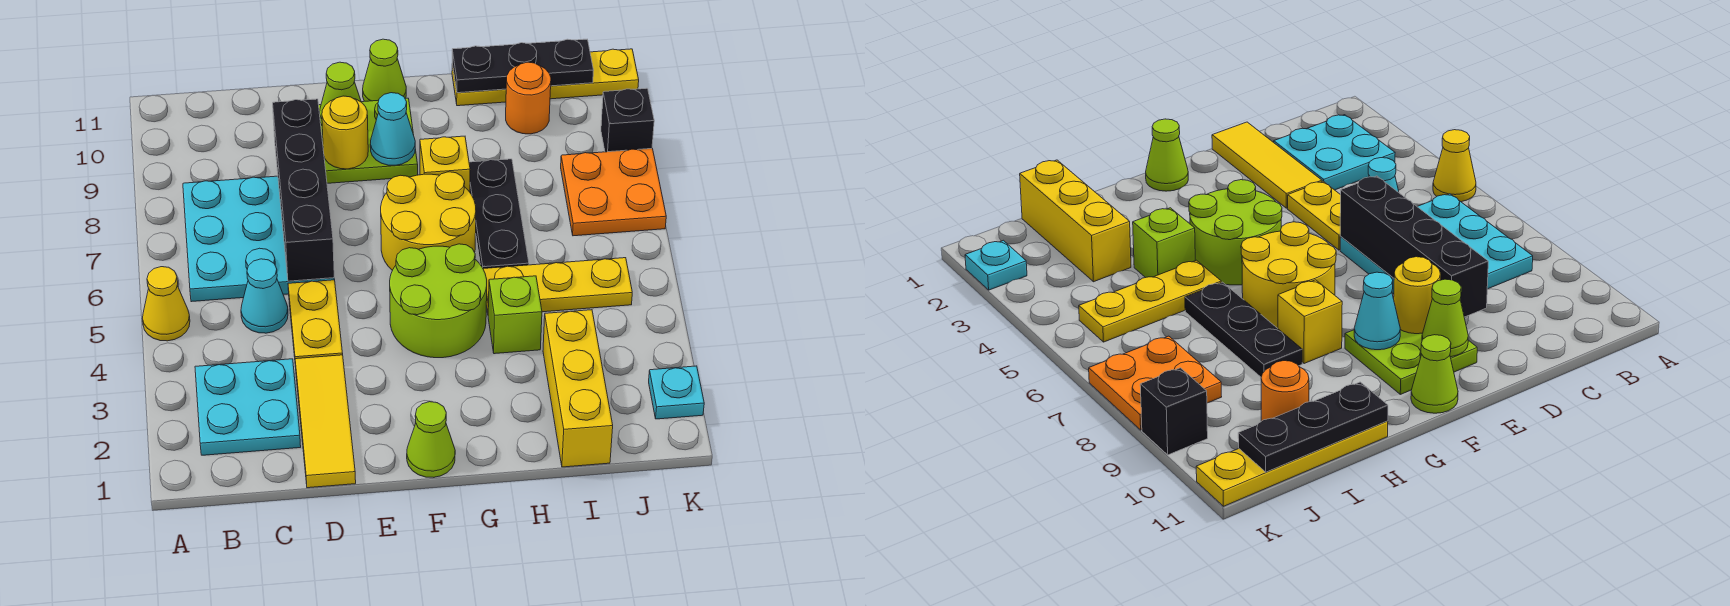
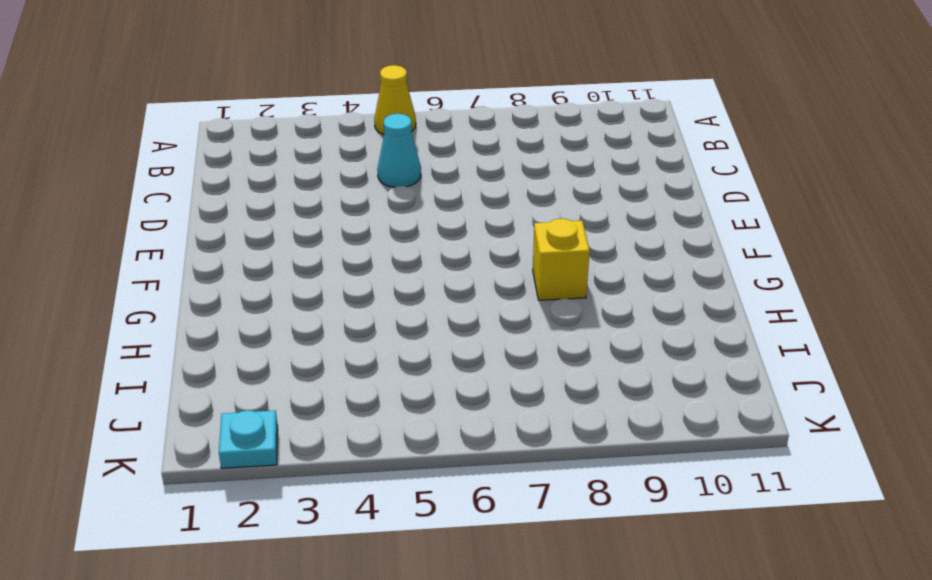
none -> cyan 2x2 plate [195,359,301,455]
none -> cyan 3x3 plate [183,176,335,302]
none -> yellow 1x3 tile [295,355,356,488]

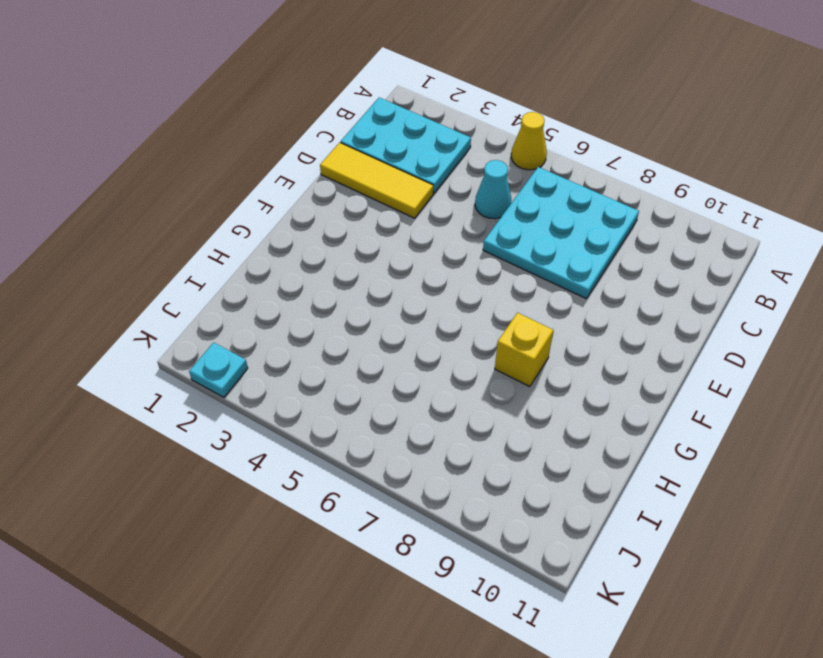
cyan 2x3 plate [341,98,471,193] -> cyan 2x2 plate [195,359,301,455]
none -> yellow 1x2 plate [288,280,343,367]
none -> lime 2x2 plate [319,98,418,183]
none -> lime 1x1 cone [407,402,455,477]

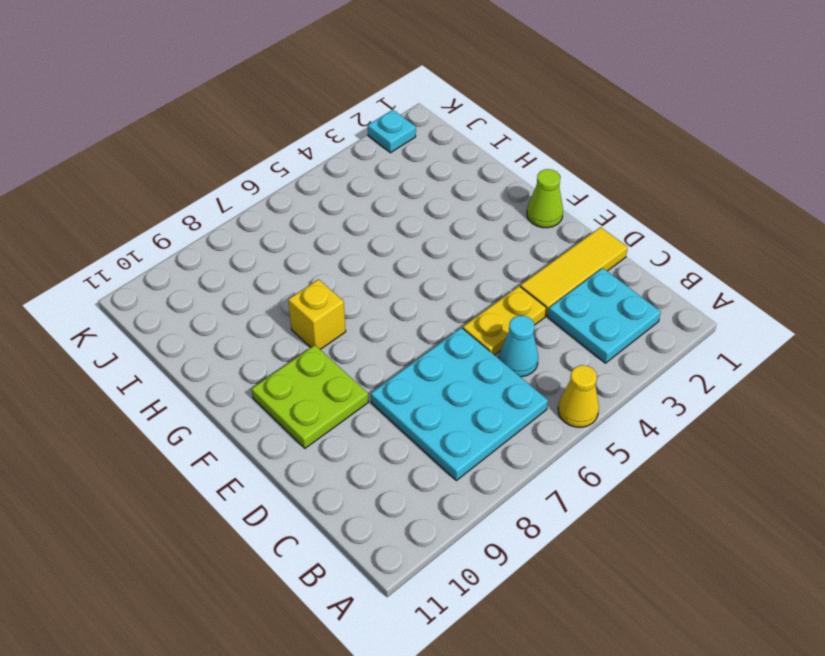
none -> lime 2x2 round brick [390,244,487,358]
none -> yellow 2x2 round brick [381,172,476,270]
none -> lime 1x1 cone [363,39,406,101]

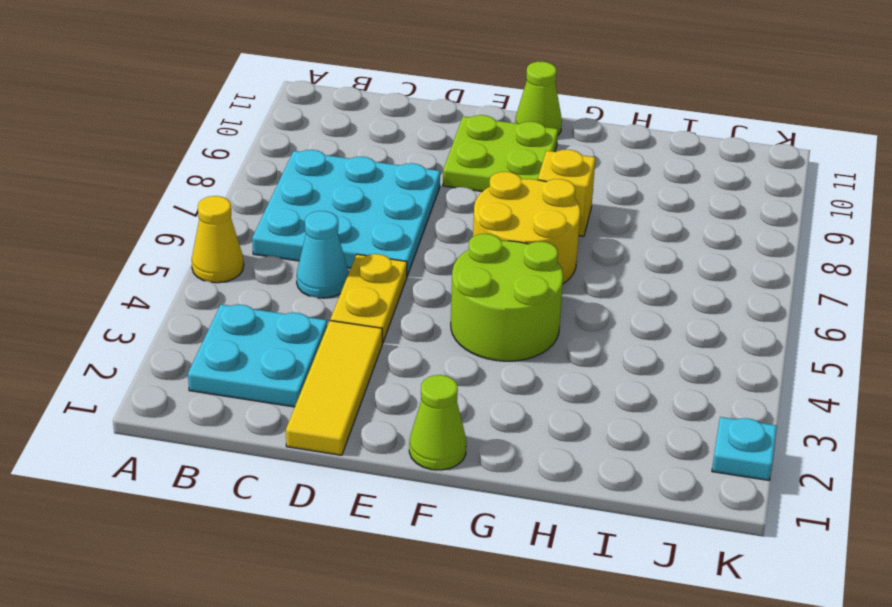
none -> lime 1x1 brick [488,276,542,354]
none -> yellow 1x3 plate [483,258,632,313]
none -> black 1x3 plate [469,159,529,269]

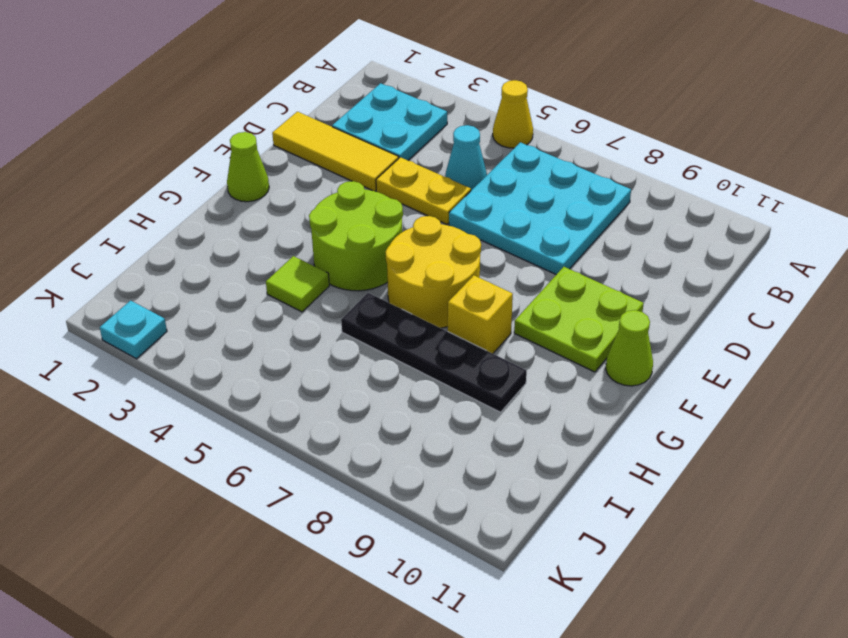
lime 1x1 tile [266,256,329,312] -> lime 1x1 brick [488,276,542,354]
black 1x4 plate [341,293,527,412] -> black 1x3 plate [469,159,529,269]
none -> yellow 1x3 plate [483,258,632,313]
none -> yellow 1x4 plate [452,49,639,106]
none -> yellow 1x3 brick [543,310,613,467]

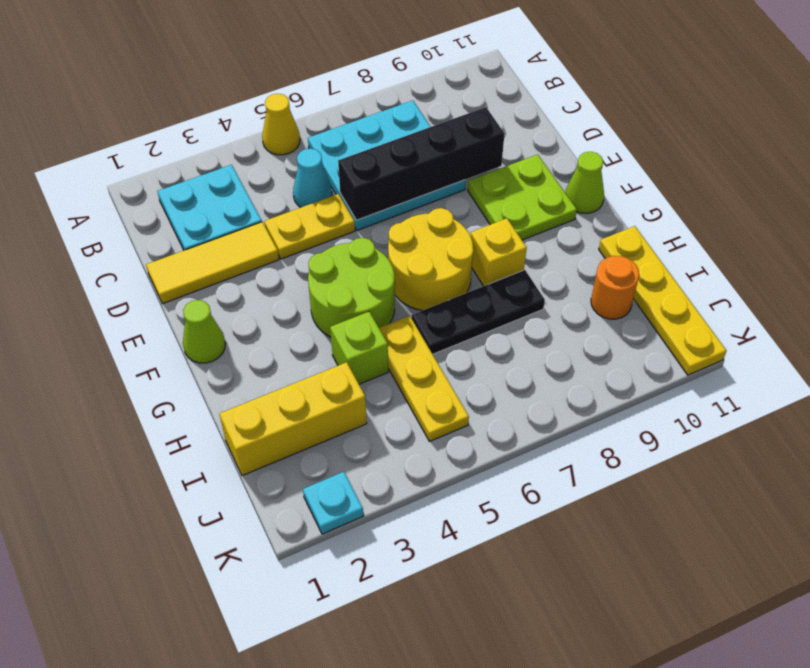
none -> orange 2x2 plate [561,149,666,236]
none -> black 1x1 brick [601,88,654,152]
none -> yellow 1x1 round brick [322,96,368,169]

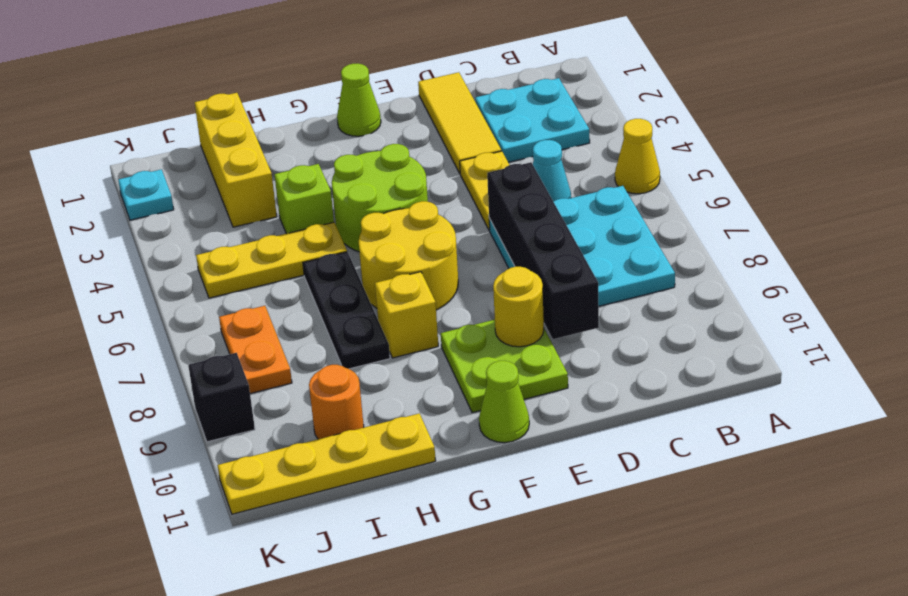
orange 1x2 plate [219,306,292,394] -> orange 2x2 plate [561,149,666,236]
none -> lime 1x1 cone [320,62,361,125]
none -> cyan 1x1 cone [370,93,415,165]
none -> black 1x3 plate [452,39,594,93]

